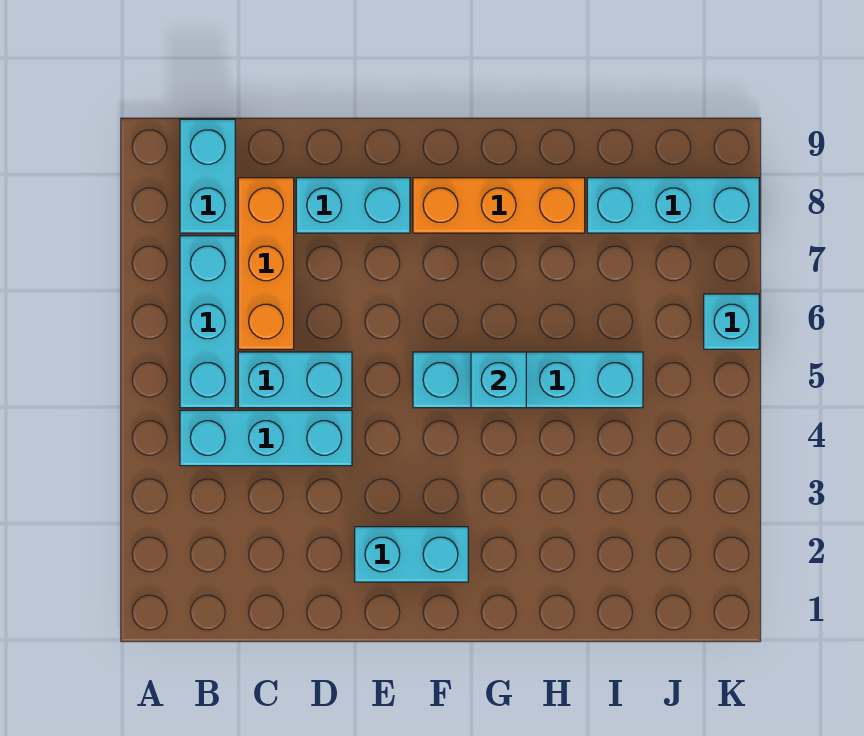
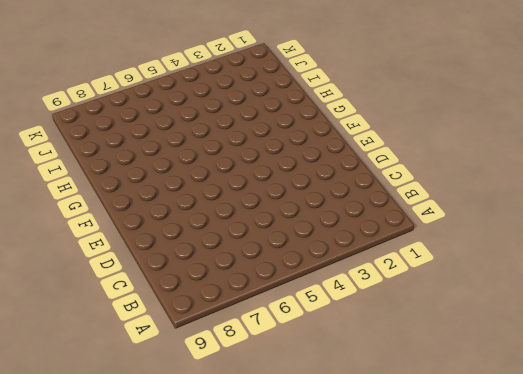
none -> cyan 1x3 brick [180,410,352,466]
none -> cyan 1x3 brick [180,236,235,408]
none -> cyan 1x2 brick [180,119,235,233]

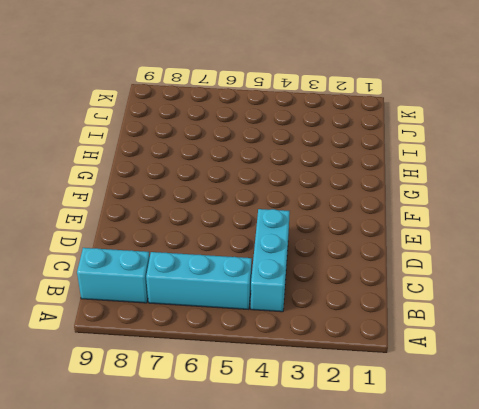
none -> cyan 1x2 brick [238,352,352,408]
none -> orange 1x3 brick [238,178,294,349]
none -> cyan 1x2 brick [296,178,410,233]

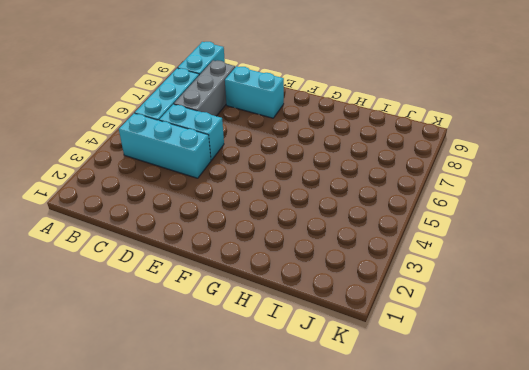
grey 1x3 brick [174,61,235,116] -> orange 1x3 brick [238,178,294,349]
none -> cyan 1x2 brick [355,527,468,582]
none -> cyan 1x4 brick [413,352,643,408]
none -> orange 1x3 brick [413,178,585,233]

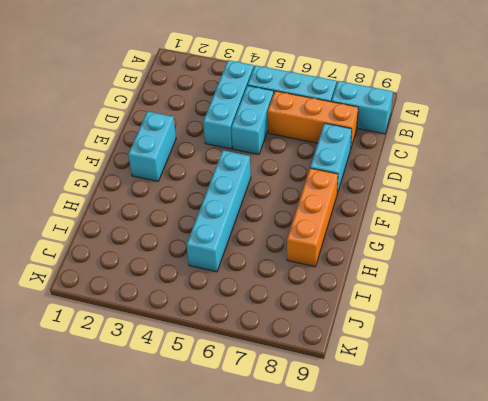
none -> cyan 1x3 brick [587,178,759,233]
none -> cyan 1x1 brick [704,294,759,349]
none -> cyan 1x1 brick [471,352,526,408]

